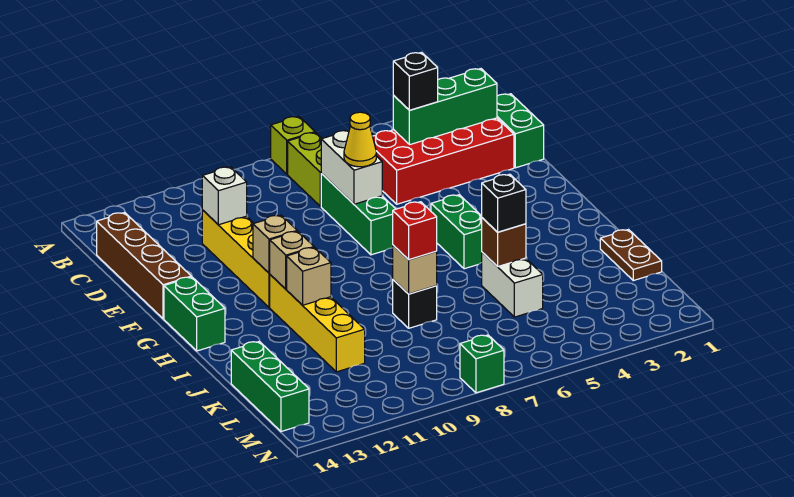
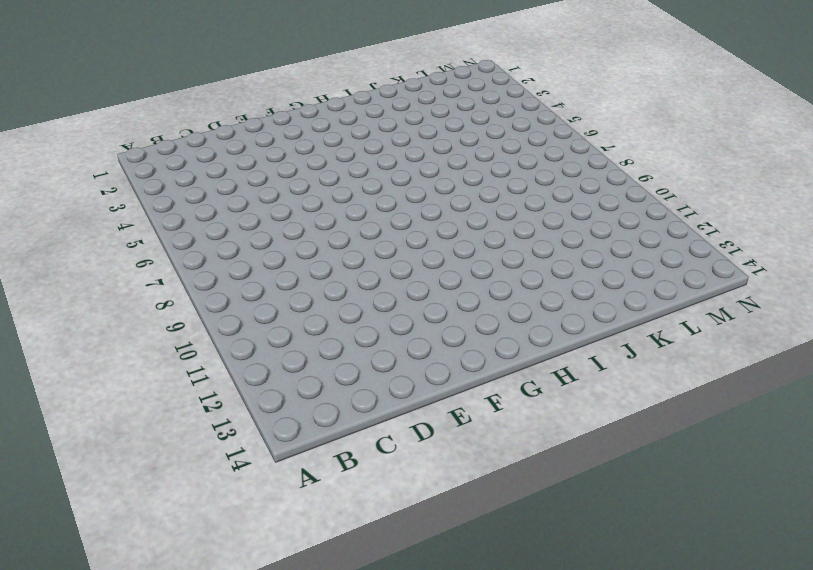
none -> lime 1x1 brick [271,116,315,174]
none -> lime 1x2 brick [288,132,322,206]
none -> green 1x2 brick [497,94,544,168]

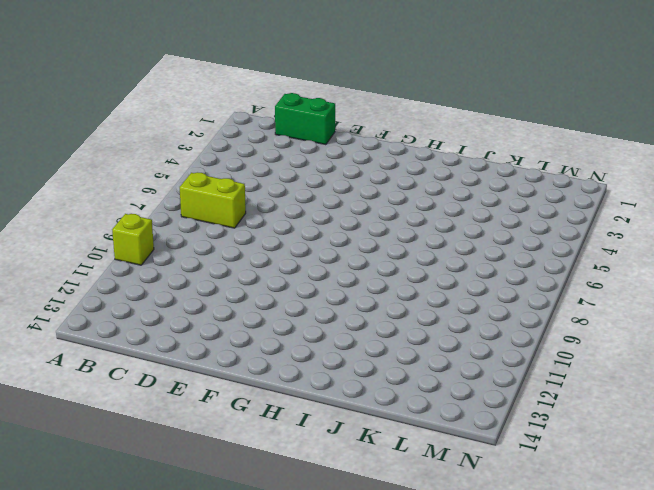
lime 1x1 brick [112,214,154,265] -> lime 1x1 brick moved to [271,116,315,174]
none -> red 2x4 brick [373,118,514,204]
none -> brown 1x4 brick [97,212,191,319]
none -> green 1x3 brick [321,174,395,255]

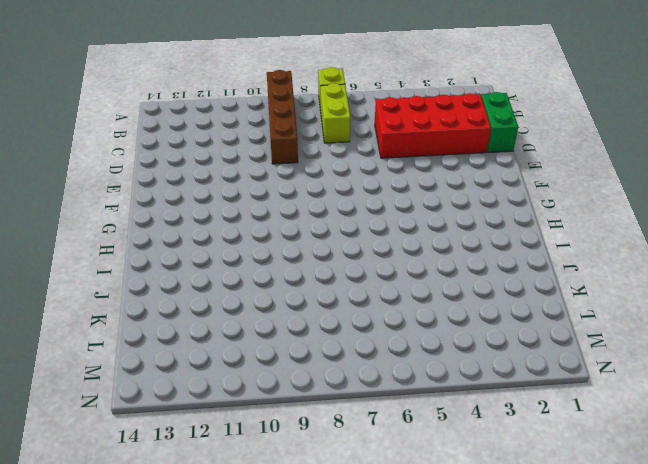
brown 1x4 brick [267,70,298,164] -> brown 1x4 brick moved to [97,212,191,319]
none -> green 1x3 brick [321,174,395,255]
none -> yellow 1x4 brick [202,210,270,307]
none -> green 1x2 brick [431,195,482,269]

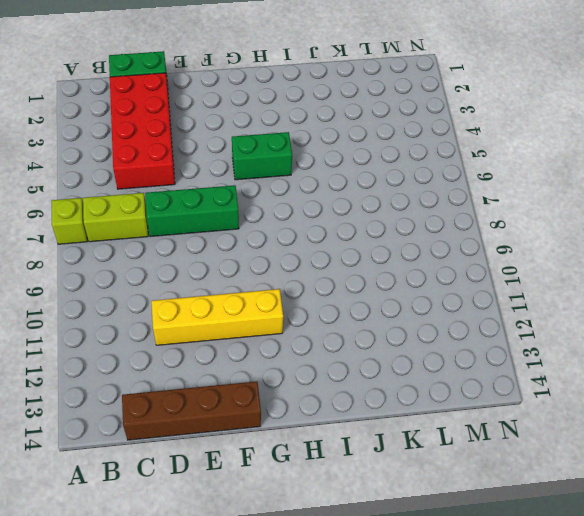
none -> green 1x2 brick [164,277,225,351]
none -> yellow 1x4 brick [270,275,365,372]
none -> brown 1x2 plate [600,230,662,281]

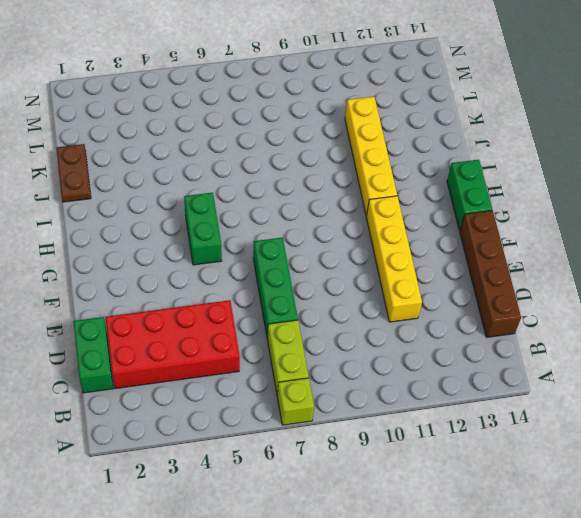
none -> white 1x2 brick [482,252,543,317]
none -> black 1x1 brick [393,280,437,328]
none -> green 1x3 brick [231,341,309,431]

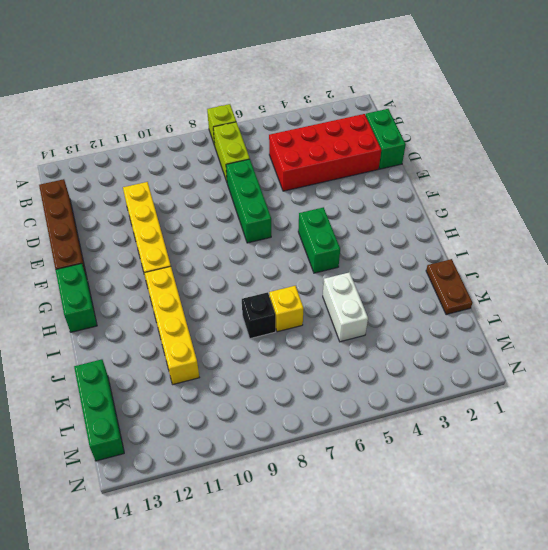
yellow 1x1 brick [269,286,304,332] -> none
none -> green 1x1 brick [460,335,504,393]
none -> green 1x3 brick [393,69,497,145]
none -> white 1x2 brick [321,131,382,204]

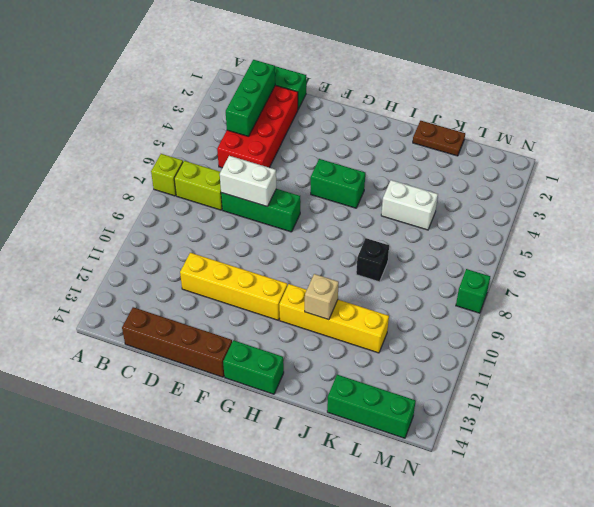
none -> white 1x1 brick [202,167,247,225]
none -> tan 1x1 brick [253,215,297,273]
none -> tan 1x1 brick [270,231,314,289]

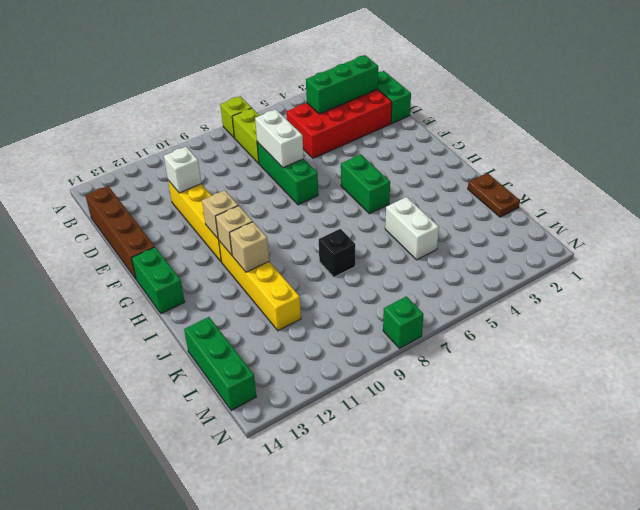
none -> brown 1x1 brick [482,218,526,267]
none -> tan 1x1 brick [393,245,437,294]
none -> black 1x1 brick [393,52,438,110]

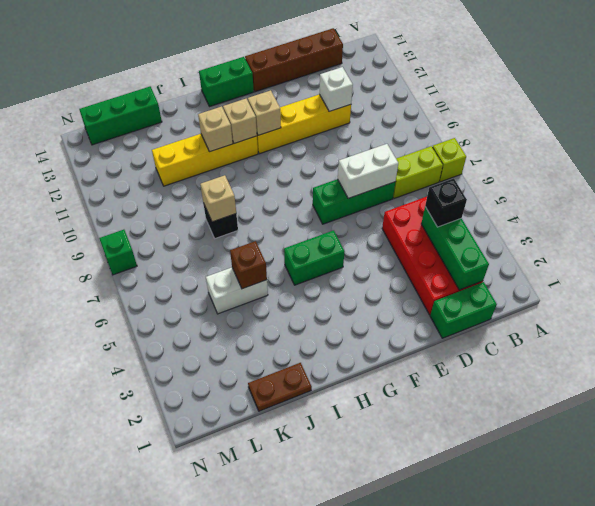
none -> yellow 1x1 cone [344,112,376,167]
none -> black 1x1 brick [482,174,526,232]
none -> red 1x1 brick [393,202,437,260]

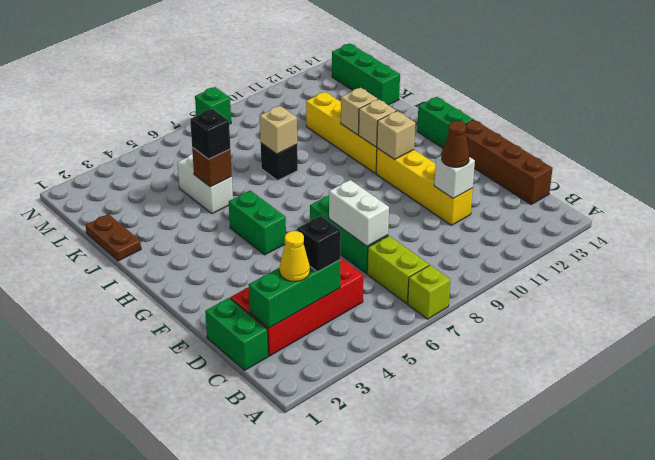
yellow 1x1 cone [280,231,310,281] -> yellow 1x1 cone moved to [344,112,376,167]
brown 1x1 cone [442,121,469,167] -> none
none -> red 1x1 brick [393,202,437,260]

